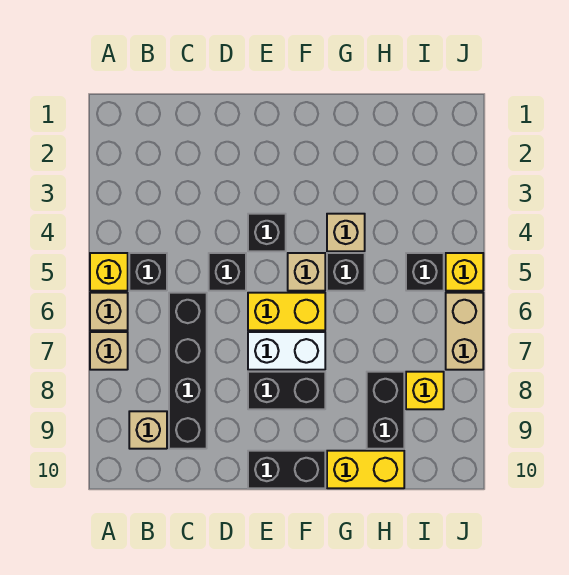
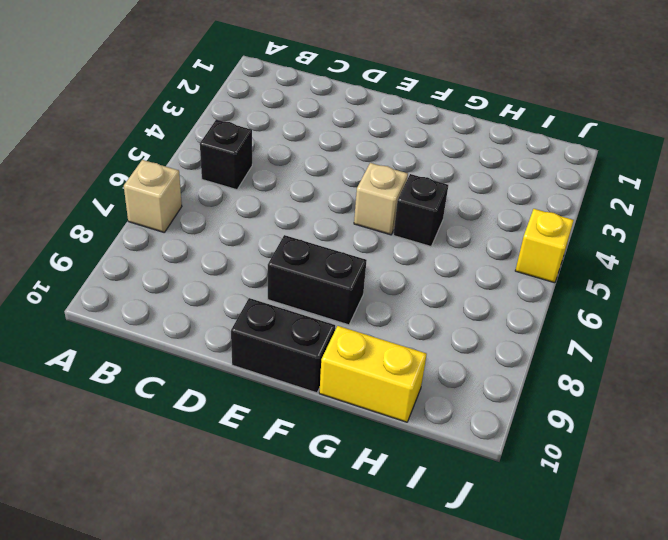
none -> yellow 1x1 brick [90,253,128,291]
none -> tan 1x1 brick [90,293,128,330]
none -> tan 1x1 brick [129,411,167,449]

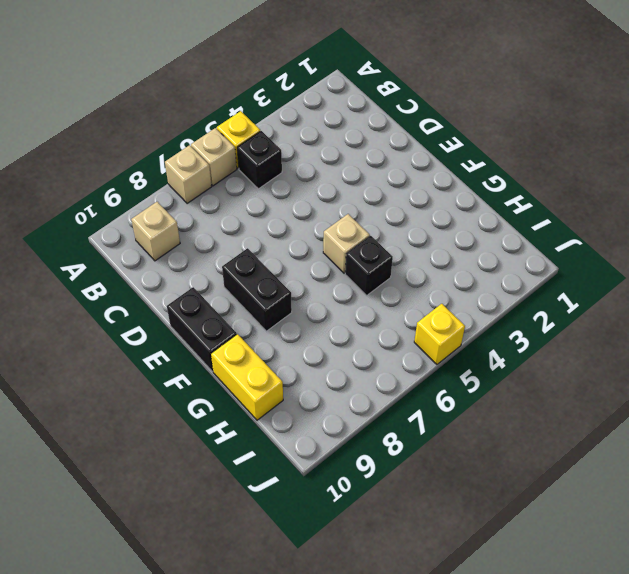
none -> black 1x4 brick [169,293,207,449]
none -> black 1x1 brick [209,253,246,291]
none -> black 1x1 brick [248,214,286,251]

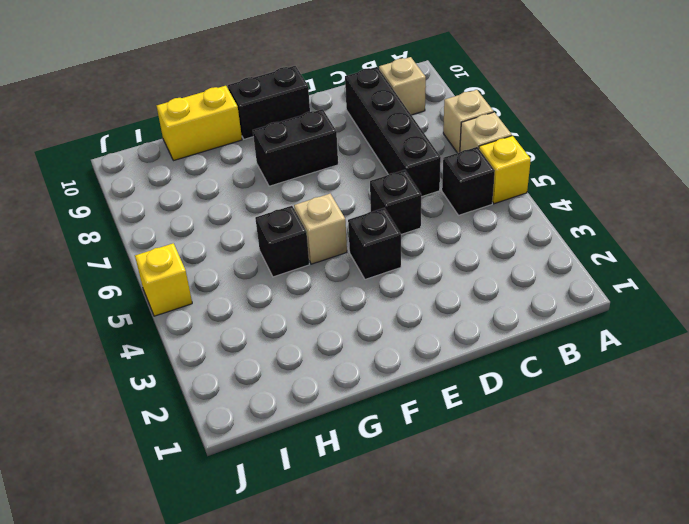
none -> yellow 1x2 brick [248,293,325,330]
none -> white 1x2 brick [248,332,325,370]
none -> tan 1x1 brick [327,214,365,251]

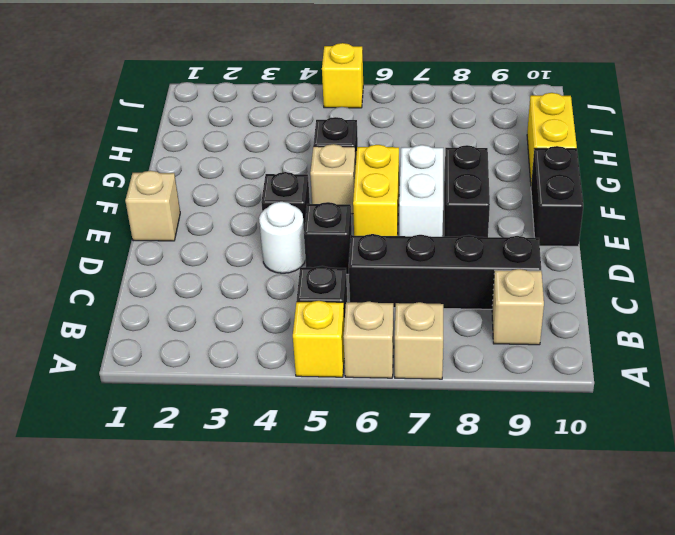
white 1x1 round brick [259,202,306,273] -> none
tan 1x1 brick [125,171,180,241] -> tan 1x1 brick moved to [327,214,365,251]
none -> black 1x2 brick [367,372,404,449]
none -> black 1x1 brick [406,253,444,291]
none -> yellow 1x1 brick [406,372,444,409]

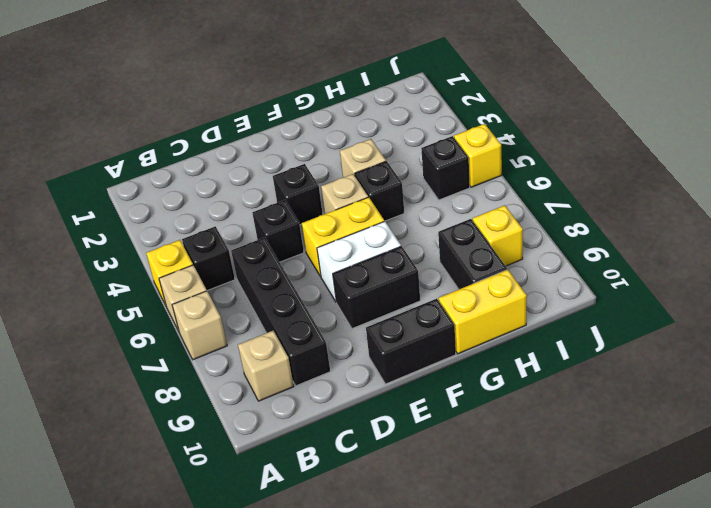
none -> tan 1x2 brick [446,293,483,370]

